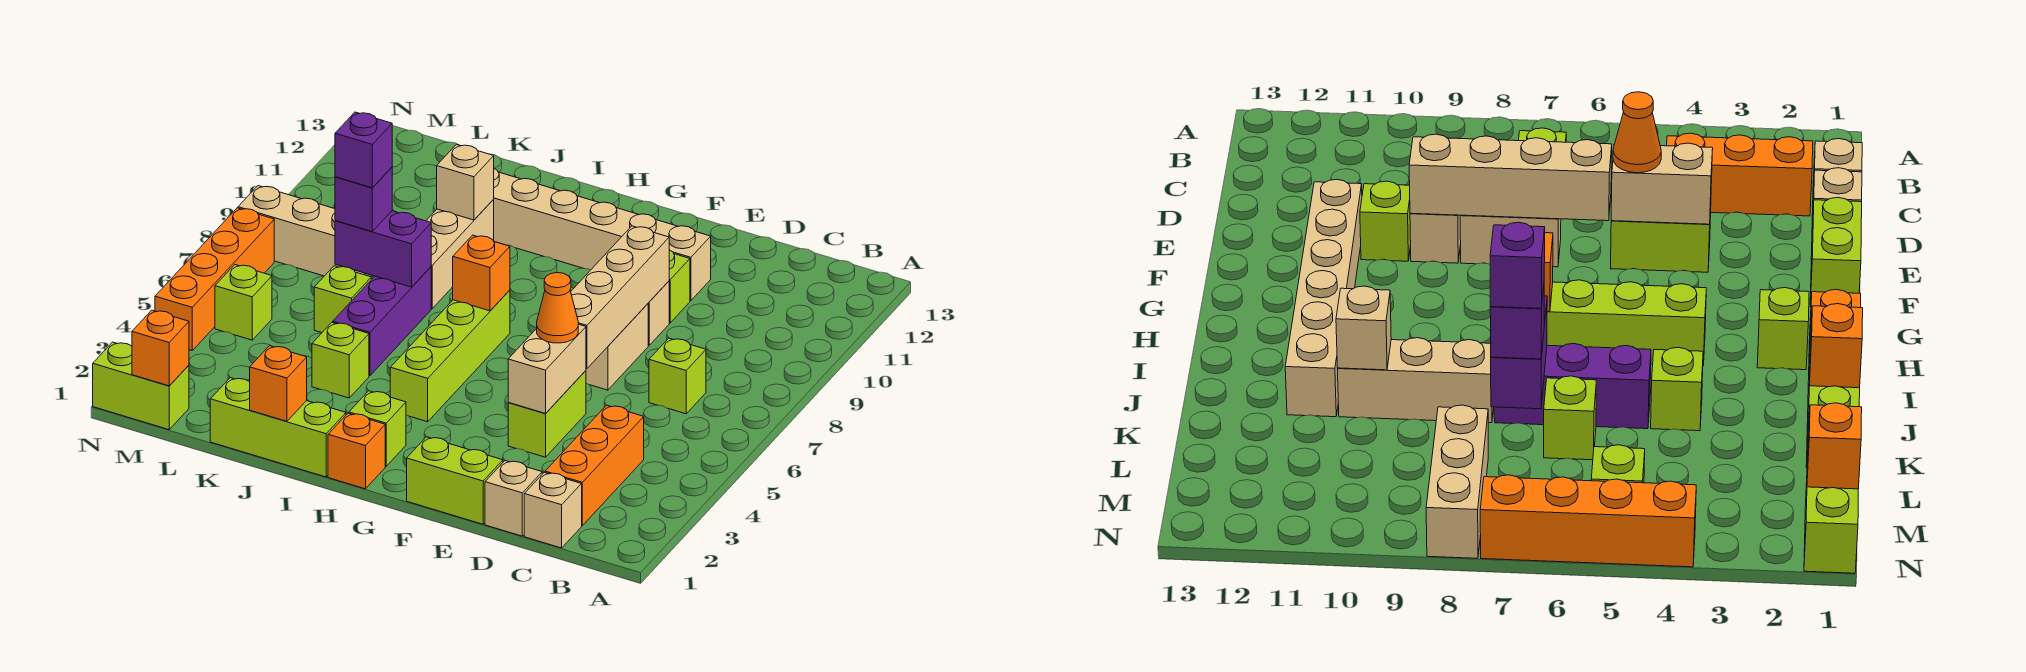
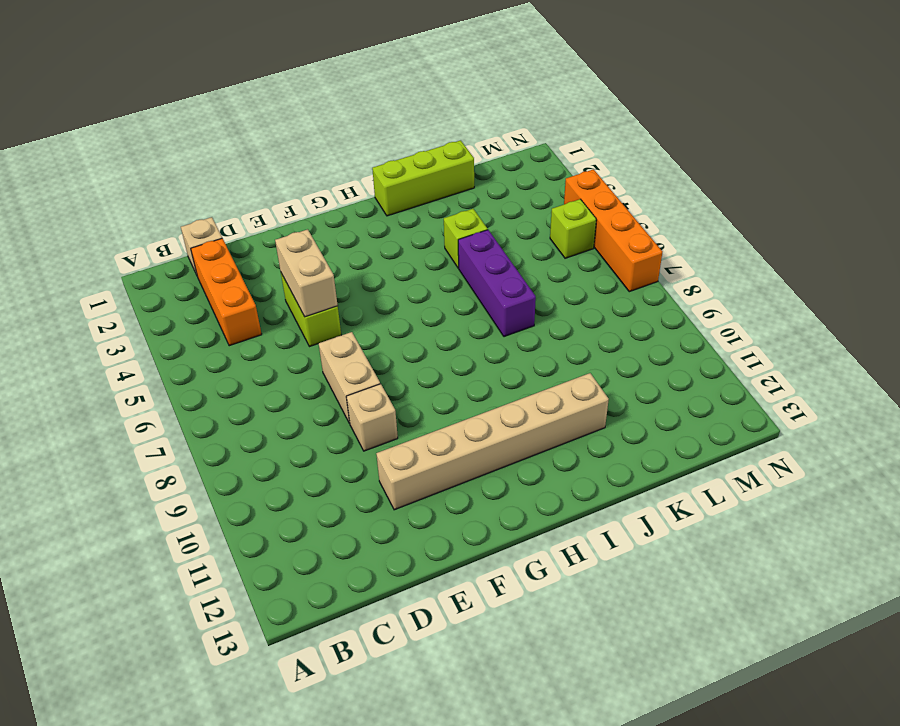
none -> lime 1x1 brick [649,338,706,414]
none -> tan 1x1 brick [485,461,542,536]
none -> lime 1x2 brick [407,437,503,524]
none -> lime 1x1 brick [669,250,690,323]

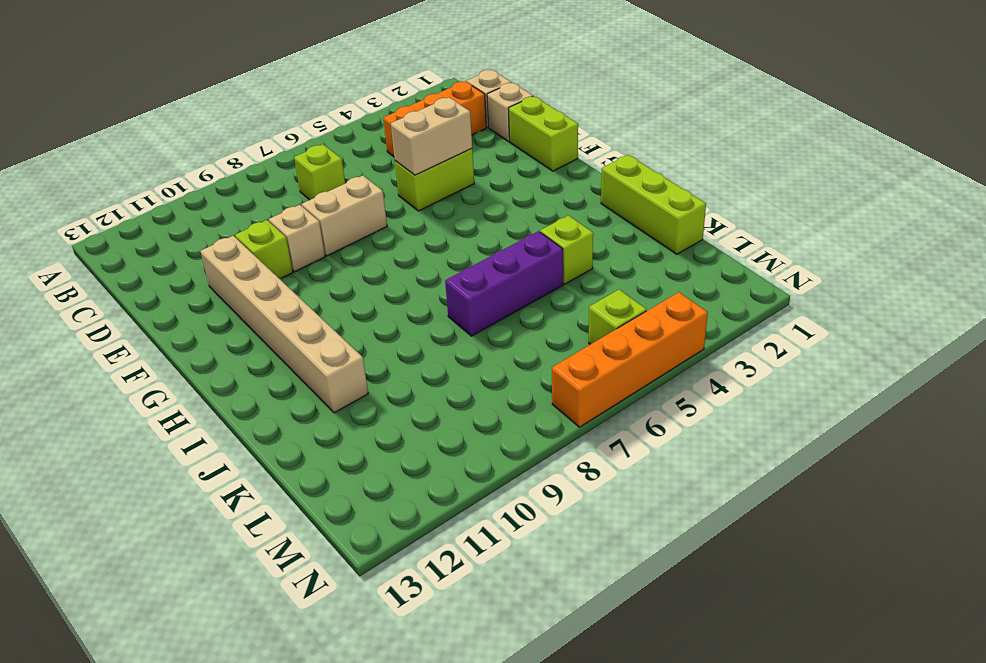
none -> orange 1x1 brick [328,413,385,489]
none -> lime 1x1 brick [349,391,406,466]
none -> lime 1x4 brick [390,290,510,422]
none -> tan 1x3 brick [426,200,494,308]

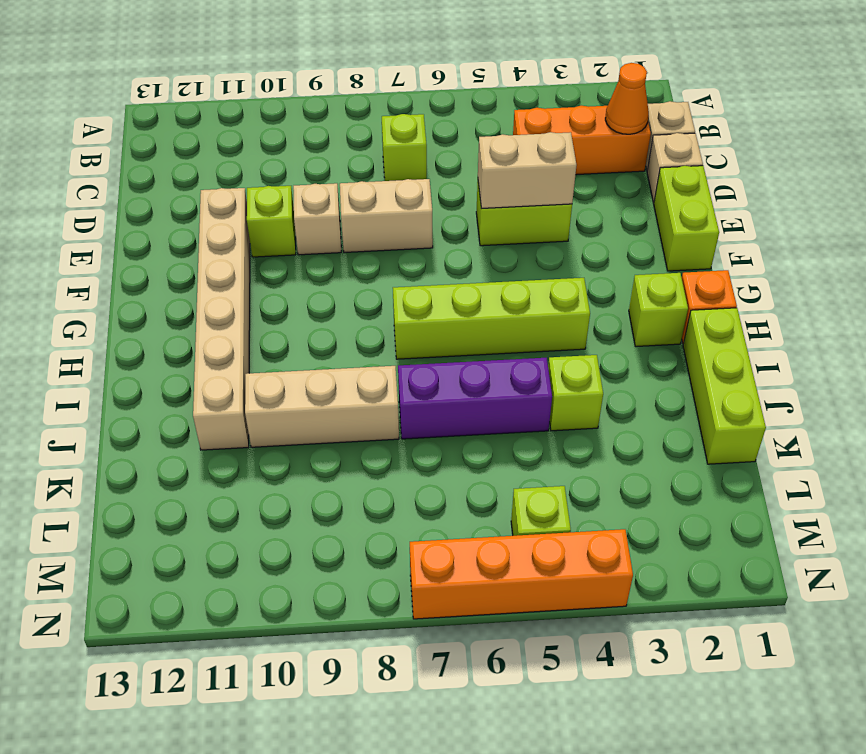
orange 1x1 cone [605,63,649,134] -> orange 1x1 cone moved to [537,273,578,343]
none -> lime 1x1 brick [314,266,371,333]
none -> tan 1x3 brick [238,186,365,276]
none -> lime 1x2 brick [93,342,189,430]
none -> tan 1x4 brick [571,226,669,369]

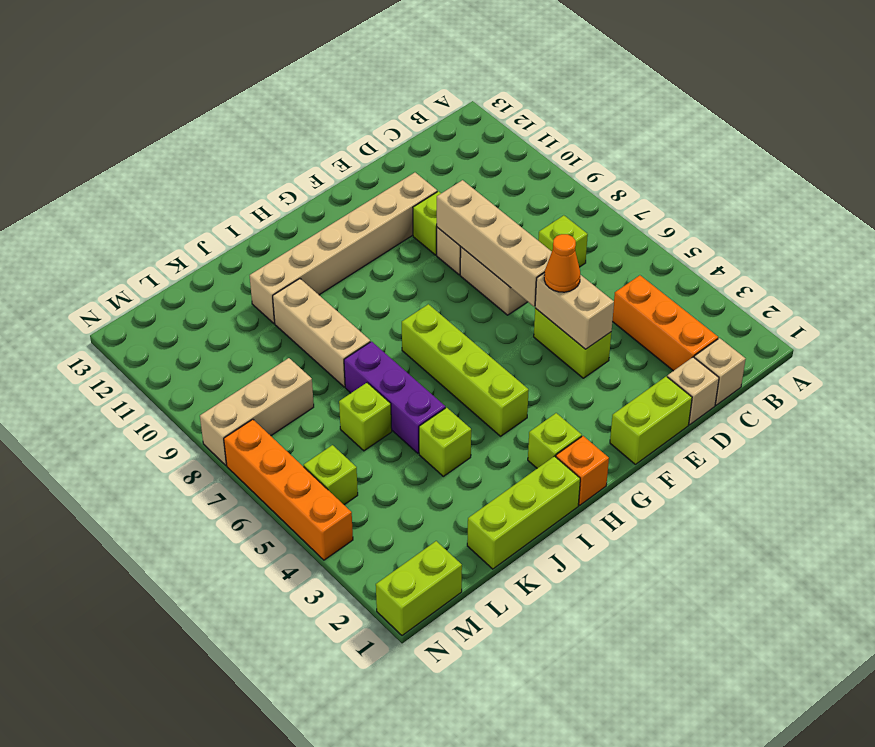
none -> orange 1x1 brick [453,235,510,311]
none -> orange 1x1 brick [250,346,307,421]
none -> purple 1x2 brick [335,211,431,287]
none -> tan 1x1 brick [437,144,494,220]

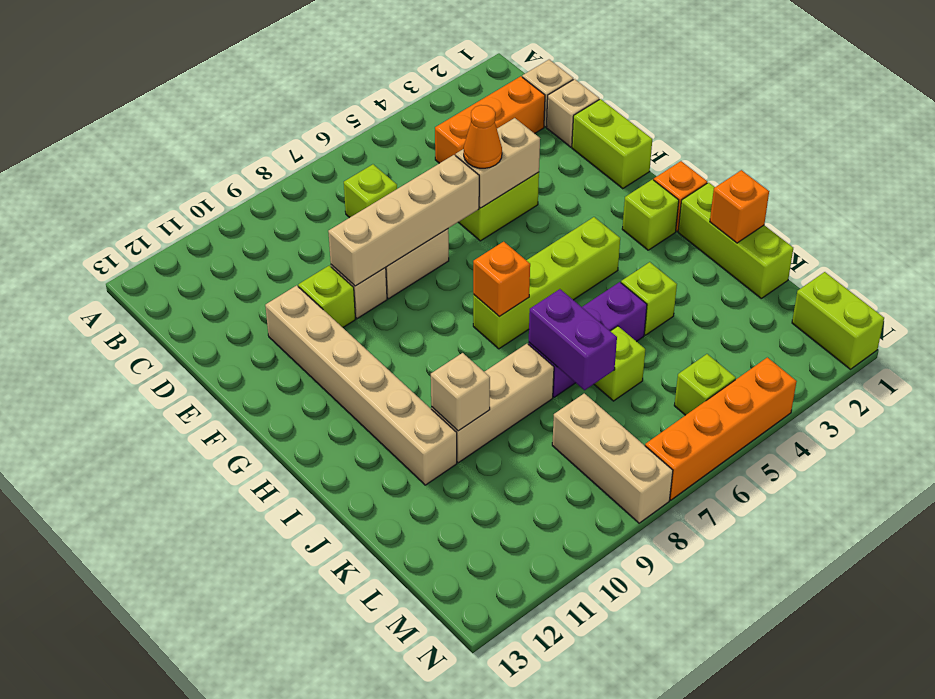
none -> orange 1x1 brick [132,310,189,386]
none -> purple 1x1 brick [335,167,392,231]
none -> purple 1x1 brick [335,112,392,188]

